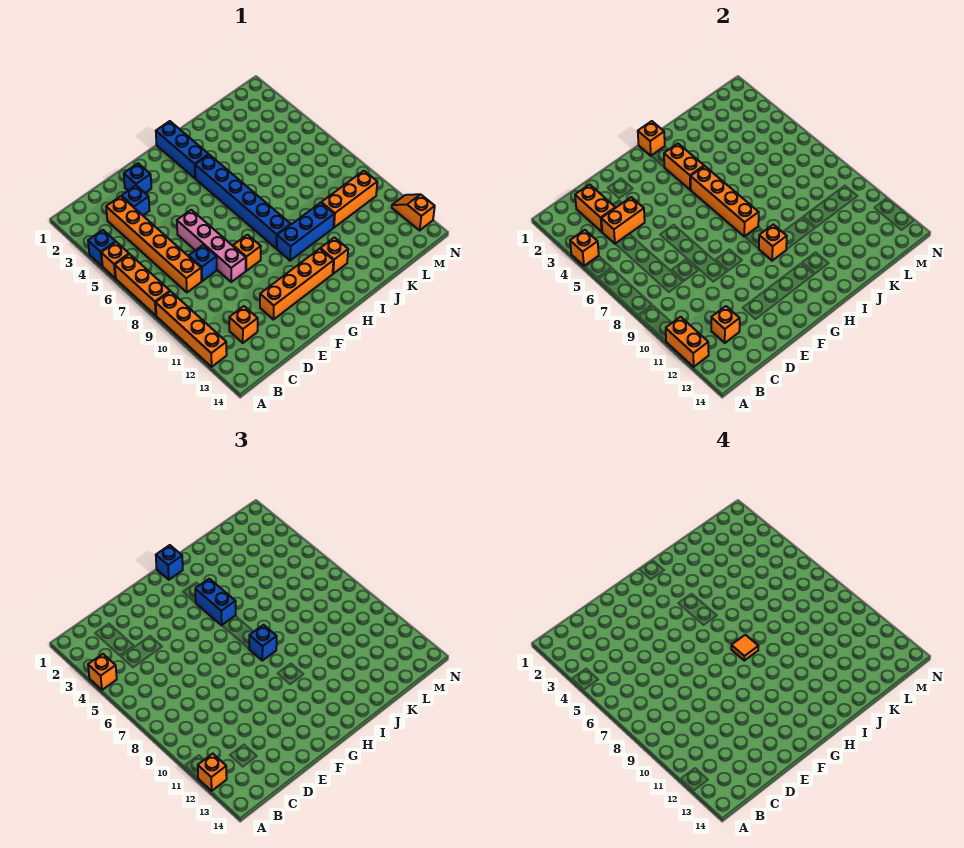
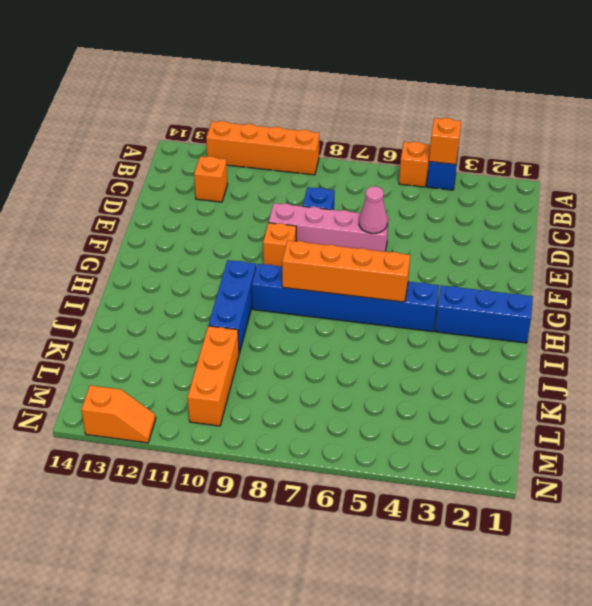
pink 1x1 cone [359,186,387,233] -> none
none -> orange 1x3 brick [115,254,170,316]
none -> orange 1x6 brick [106,196,202,292]
none -> blue 1x1 brick [122,186,149,215]
none -> blue 1x1 brick [124,163,151,193]

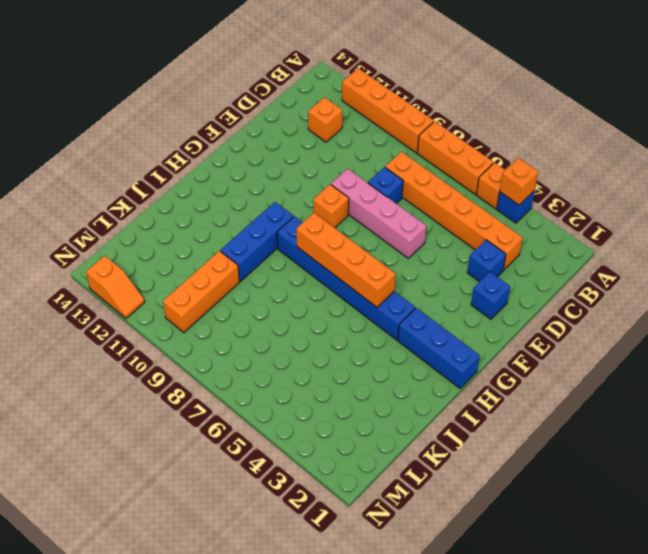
none -> orange 1x4 brick [260,249,333,320]
none -> orange 1x1 brick [320,238,348,274]
none -> orange 1x2 brick [666,317,709,367]
none -> orange 1x2 brick [575,184,615,232]

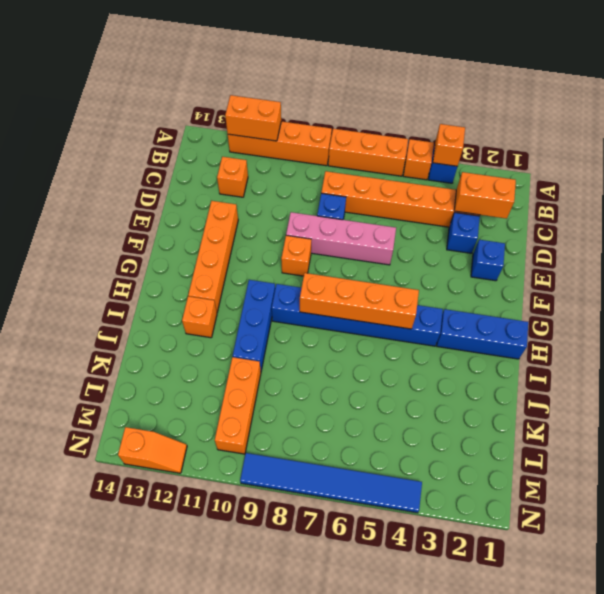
blue 1x6 tile [240,453,422,513] -> none
none -> orange 1x2 brick [601,197,645,244]
none -> orange 1x1 brick [711,306,740,343]
none -> orange 1x1 brick [638,121,665,156]
none -> orange 1x2 brick [664,144,704,190]

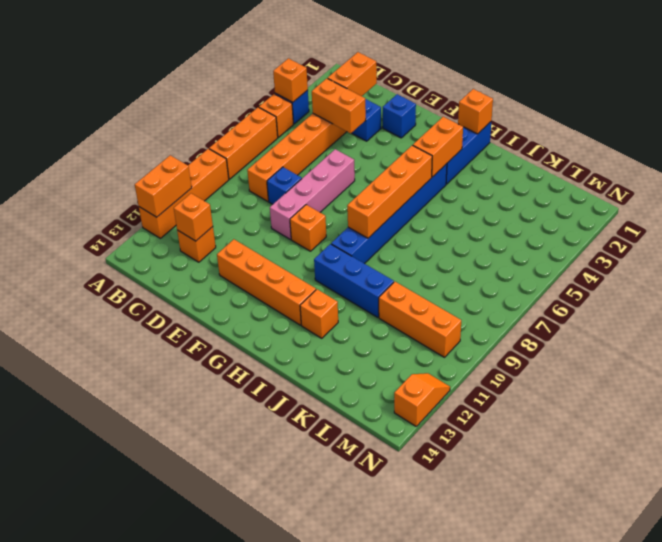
none -> orange 1x1 brick [759,225,787,261]
none -> orange 1x1 brick [88,654,117,690]
none -> orange 1x1 brick [198,754,227,791]
none -> blue 1x1 brick [156,545,183,580]

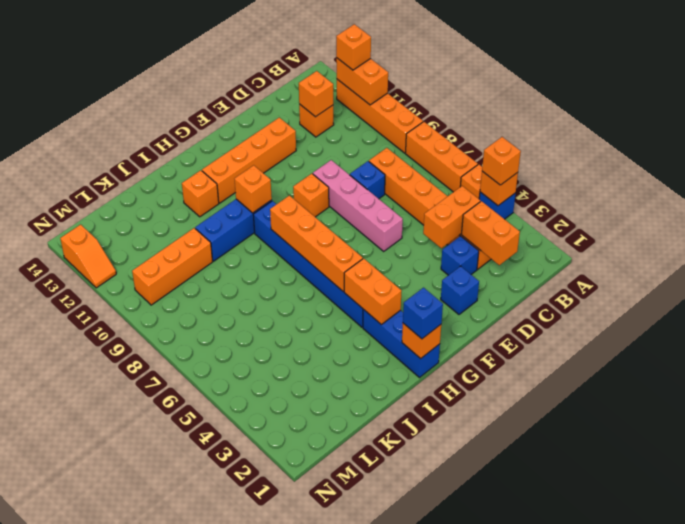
none -> blue 1x2 brick [195,579,236,625]
none -> blue 1x1 brick [249,625,277,661]
none -> orange 1x1 tile [731,635,758,661]

